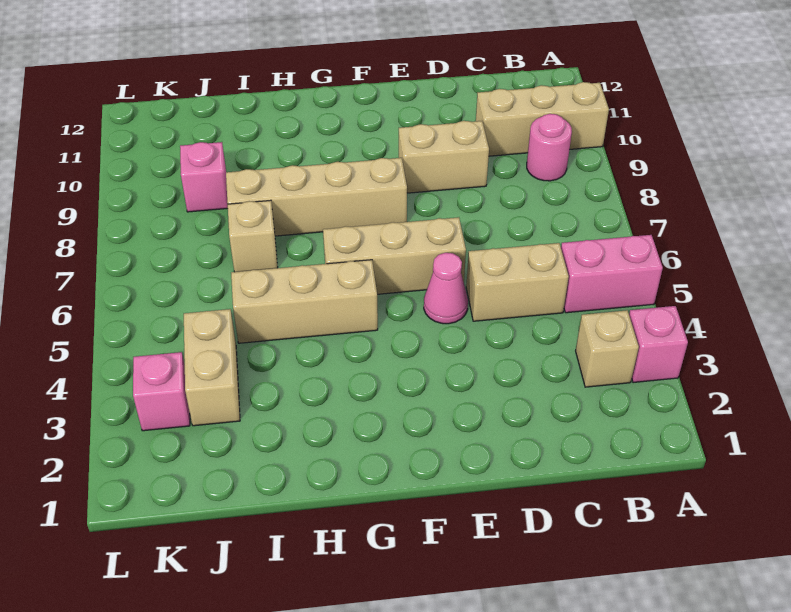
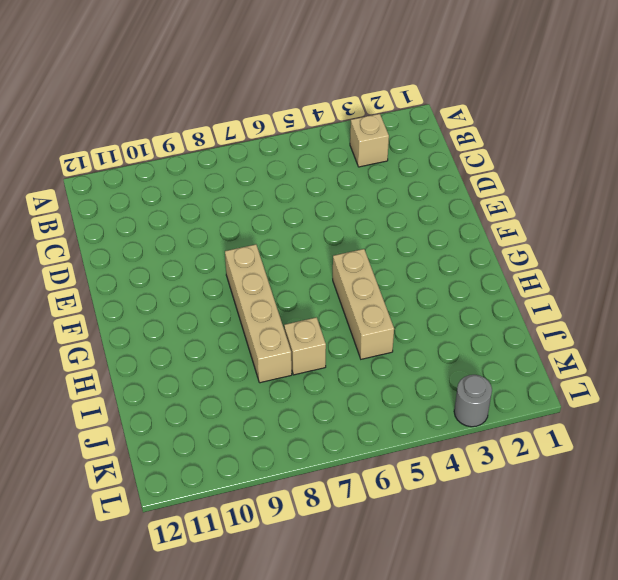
grey 1x1 round brick [454,375,492,427] -> none
none -> pink 1x1 brick [629,306,688,383]
none -> pink 1x2 brick [561,235,663,313]
none -> tan 1x3 brick [476,82,609,156]

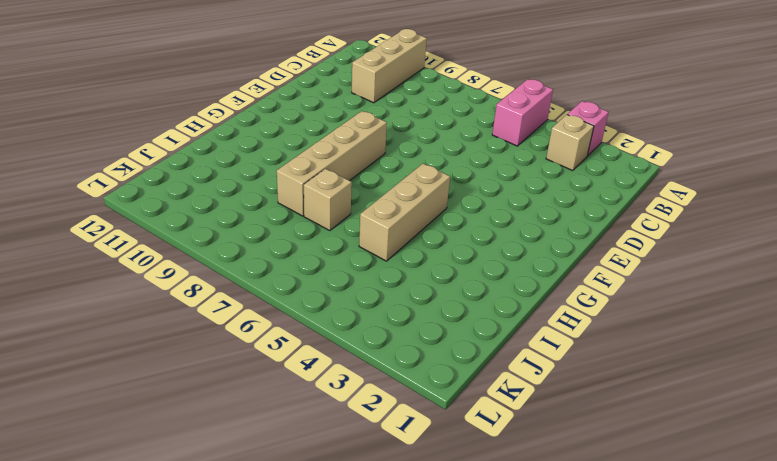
none -> pink 1x1 round brick [527,114,572,181]
none -> tan 1x2 brick [466,243,569,321]
none -> tan 1x2 brick [399,121,489,193]

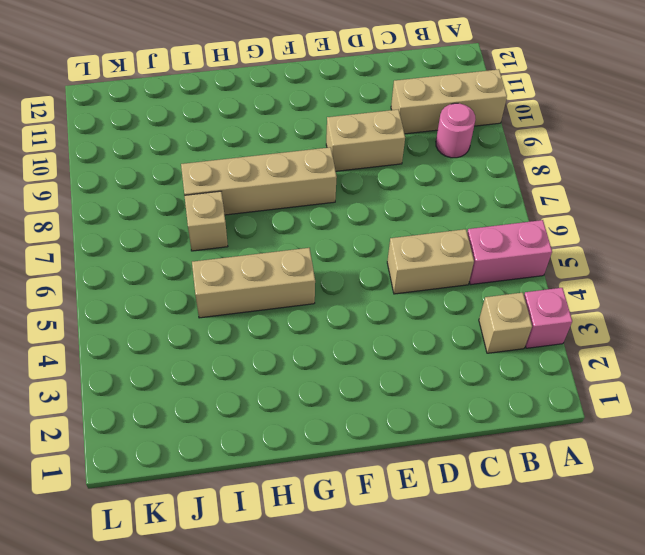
none -> pink 1x1 cone [424,253,468,324]
none -> tan 1x3 brick [323,217,466,294]
none -> tan 1x2 brick [184,309,240,426]

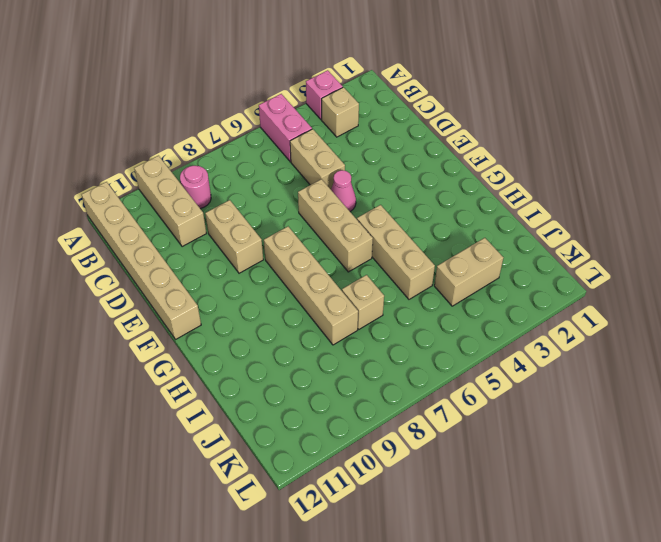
tan 1x6 brick [81,182,201,339] -> none
none -> pink 1x1 brick [180,142,228,212]
none -> pink 1x1 brick [133,352,190,431]

